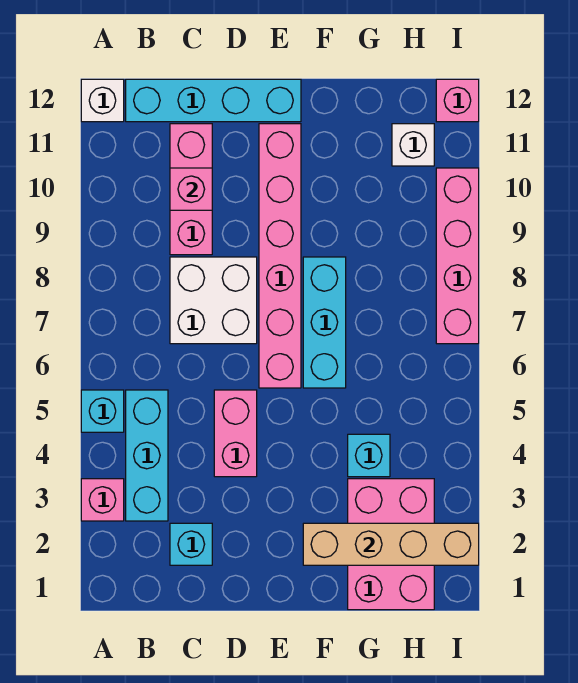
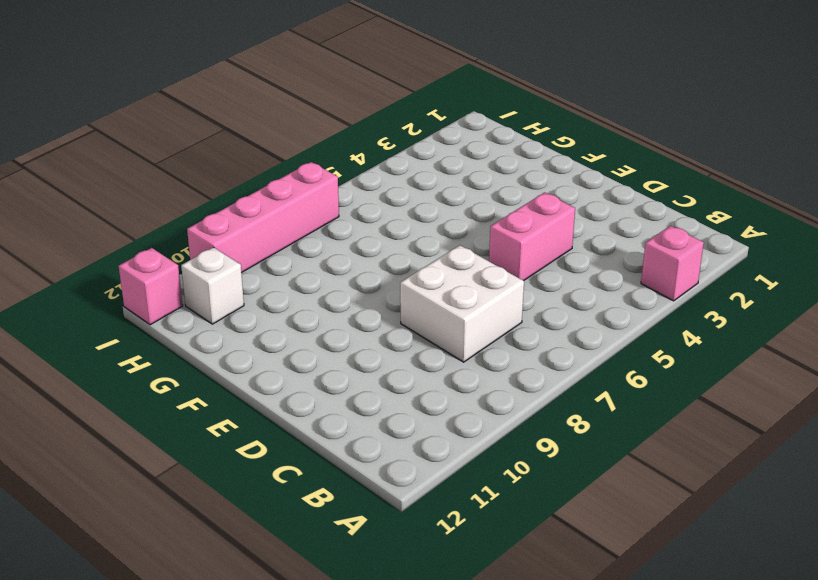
none -> cyan 1x1 brick [81,390,124,432]
none -> white 1x1 brick [81,79,124,122]
none -> cyan 1x3 brick [126,390,168,521]

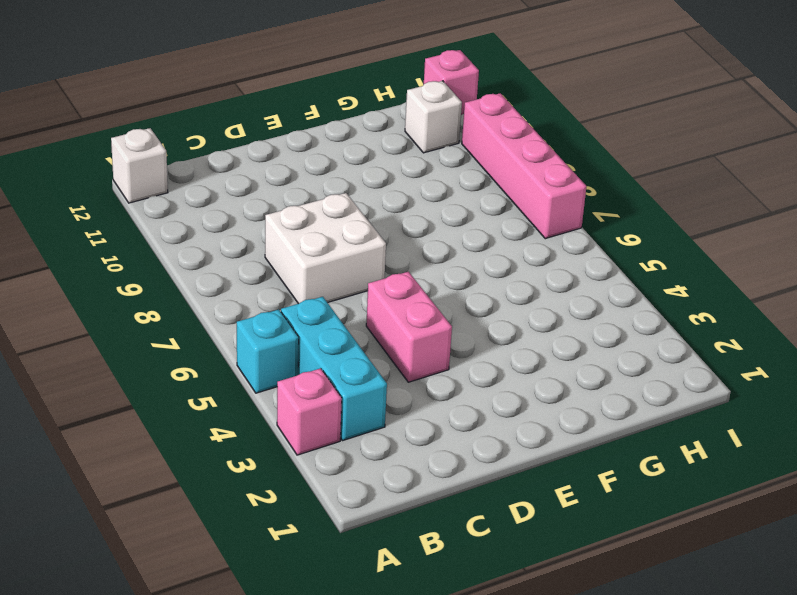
none -> cyan 1x4 brick [126,79,301,122]
none -> cyan 1x1 brick [170,523,212,565]
none -> pink 1x3 brick [170,124,212,255]

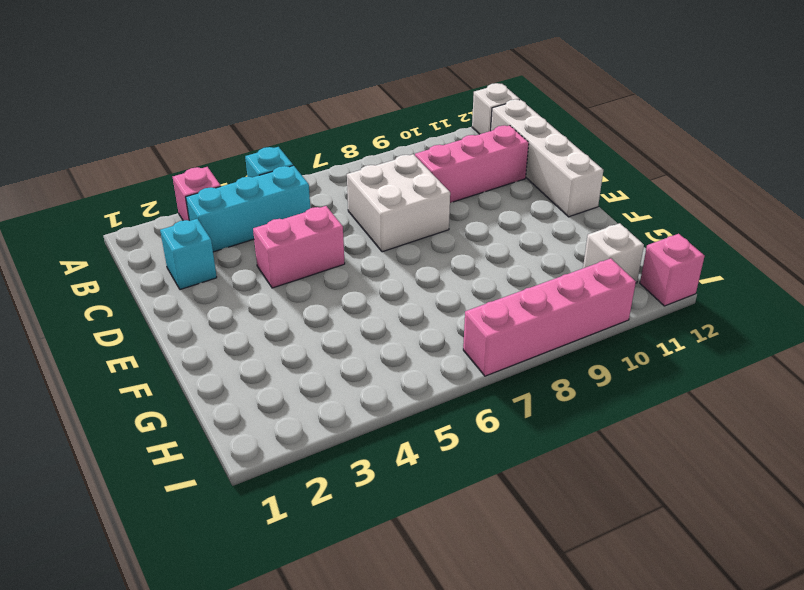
white 1x4 brick [491,99,603,217] -> cyan 1x4 brick [126,79,301,122]
none -> pink 1x6 brick [259,124,301,388]
none -> cyan 1x3 brick [303,257,346,388]
none -> pink 2x3 brick [348,479,434,610]

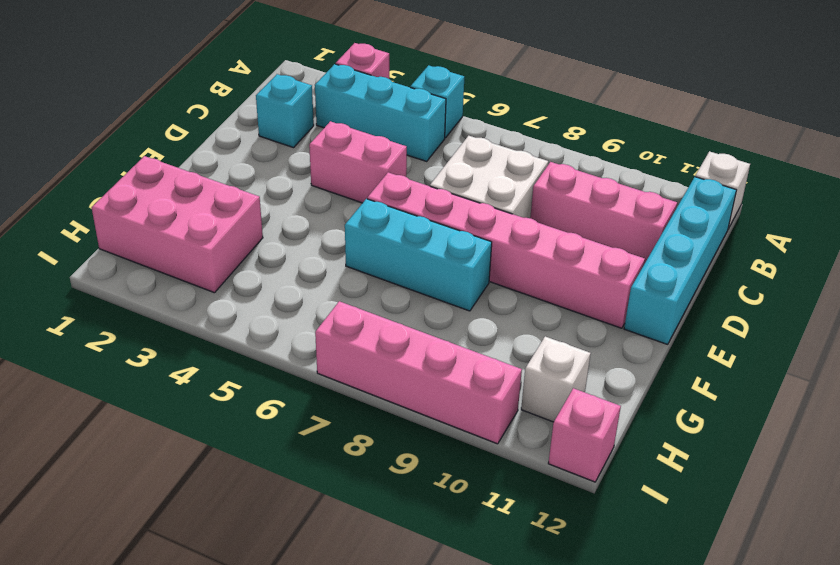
none -> cyan 1x1 brick [348,434,390,477]
none -> pink 1x1 brick [170,168,212,210]
none -> tan 1x4 brick [303,523,479,565]

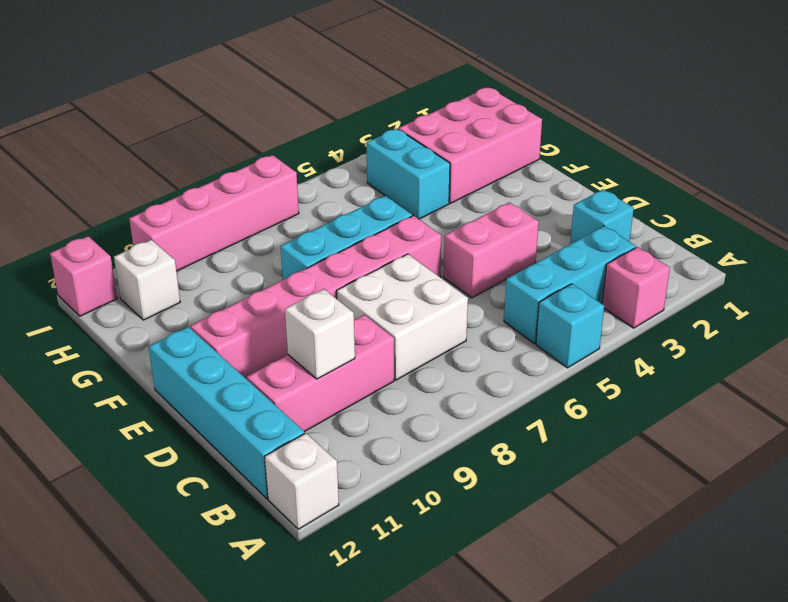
white 1x1 brick [285,289,355,379] -> pink 1x1 brick [170,168,212,210]
cyan 1x2 brick [367,129,450,219] -> cyan 1x1 brick [348,434,390,477]
none -> tan 1x4 brick [303,523,479,565]

